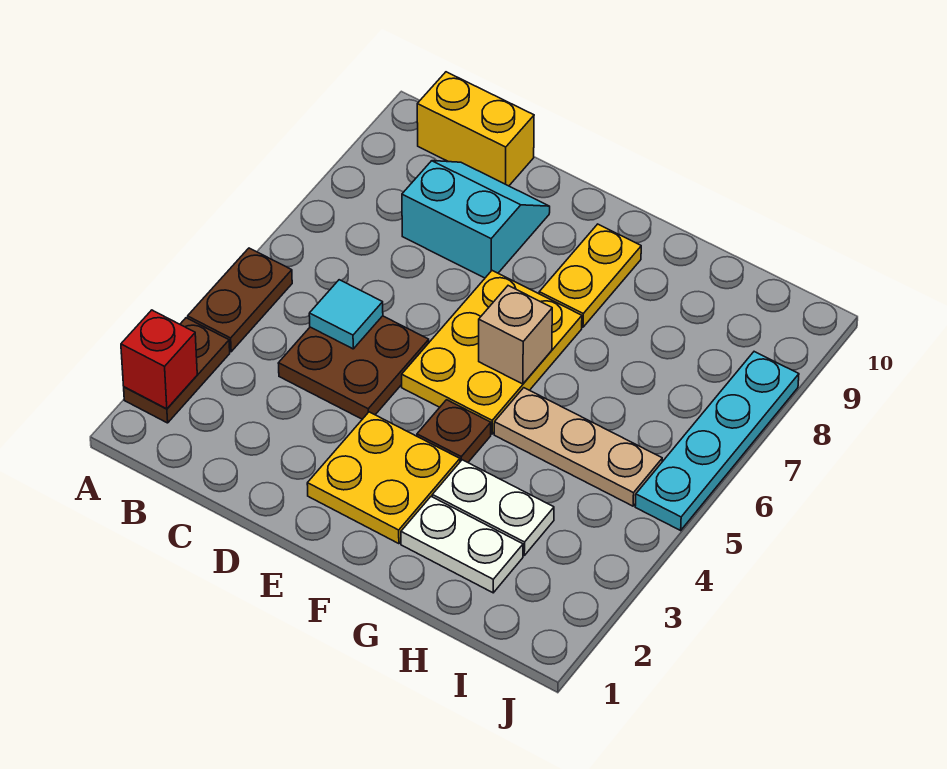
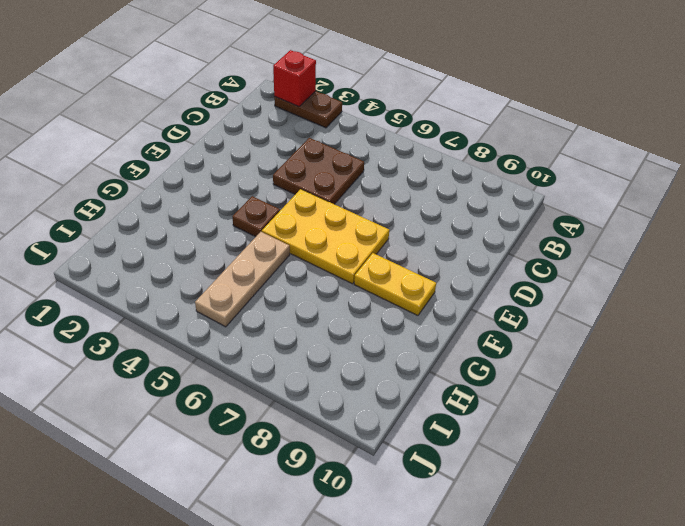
none -> brown 1x2 plate [188,248,292,352]
none -> yellow 1x2 brick [417,72,534,186]
none -> cyan 2x2 slope [402,161,550,278]

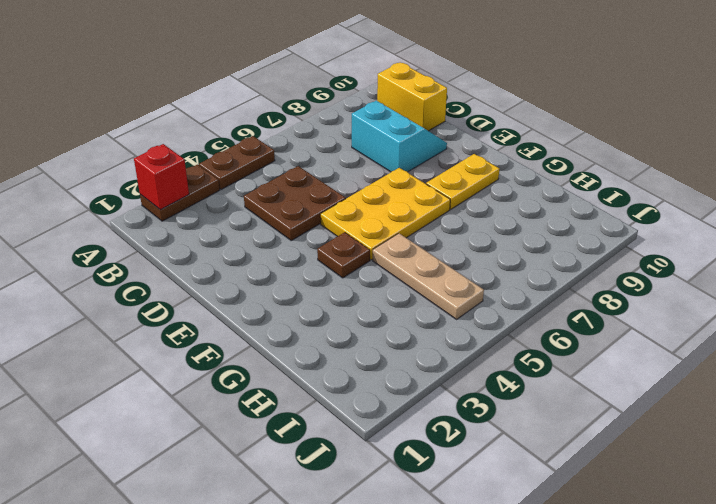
none -> yellow 2x2 plate [307,412,460,544]
none -> white 1x2 plate [401,497,523,593]
none -> white 1x2 plate [432,460,554,555]

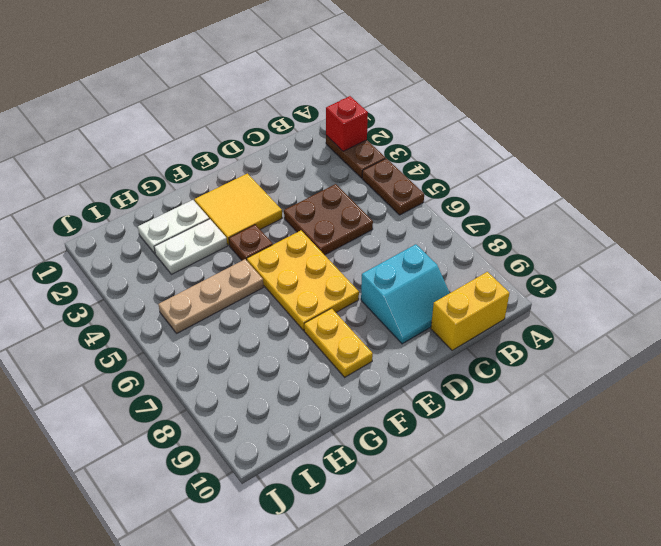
yellow 2x2 tile [194,174,282,245] -> yellow 2x2 plate [307,412,460,544]
none -> cyan 1x4 plate [635,352,799,530]
none -> cyan 1x1 tile [309,280,383,349]
none -> tan 1x1 brick [479,286,552,384]

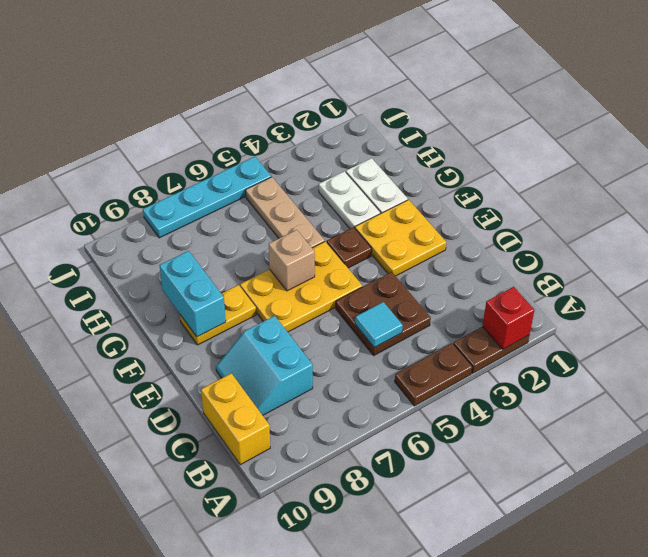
cyan 1x2 brick [160,251,226,337] -> none

